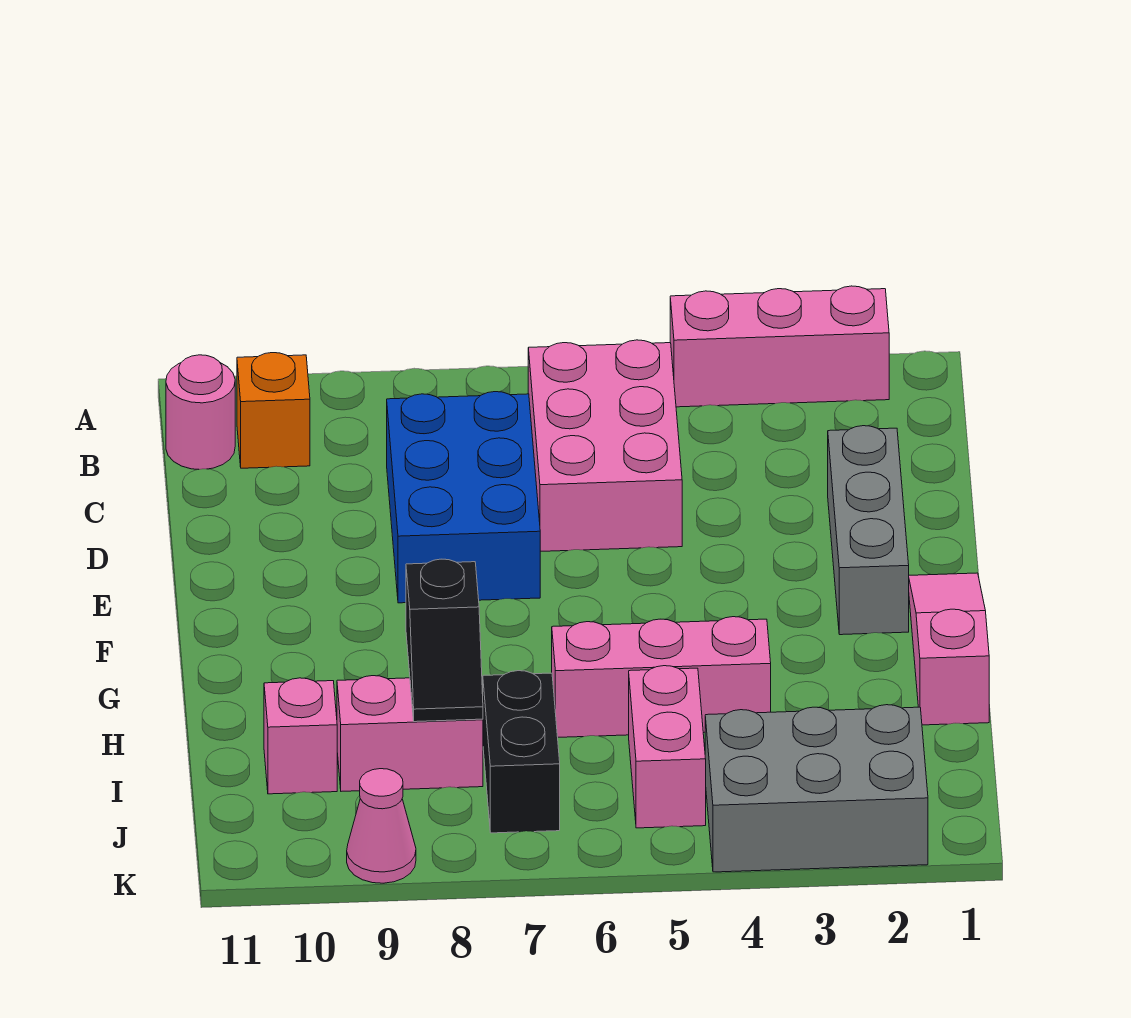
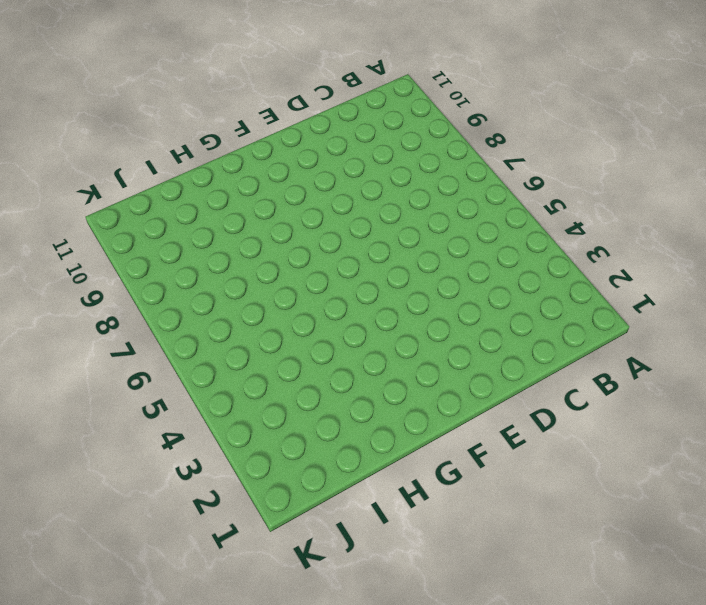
none -> pink 1x3 brick [670,286,889,407]
none -> pink 2x3 brick [528,340,682,552]
none -> orange 1x1 brick [237,353,310,468]

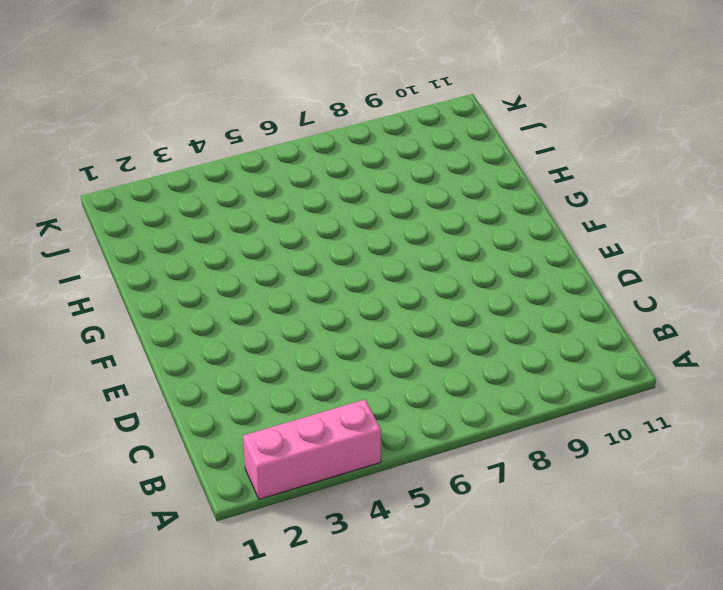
none -> pink 2x3 brick [528,340,682,552]
none -> orange 1x1 brick [237,353,310,468]
none -> pink 1x1 round brick [166,355,235,469]

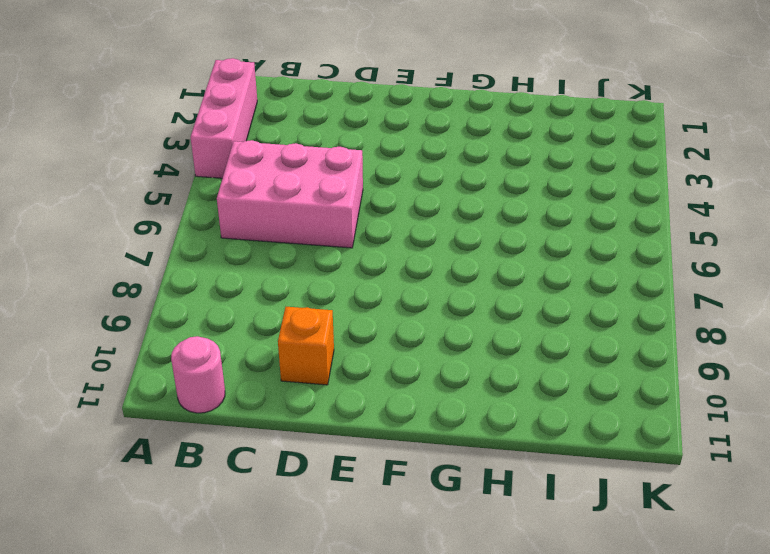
orange 1x1 brick [278,307,334,385] -> orange 1x1 brick moved to [237,353,310,468]
none -> blue 2x3 brick [387,392,540,603]
none -> grey 1x3 brick [828,426,909,635]
none -> pink 1x3 slope [909,573,989,725]

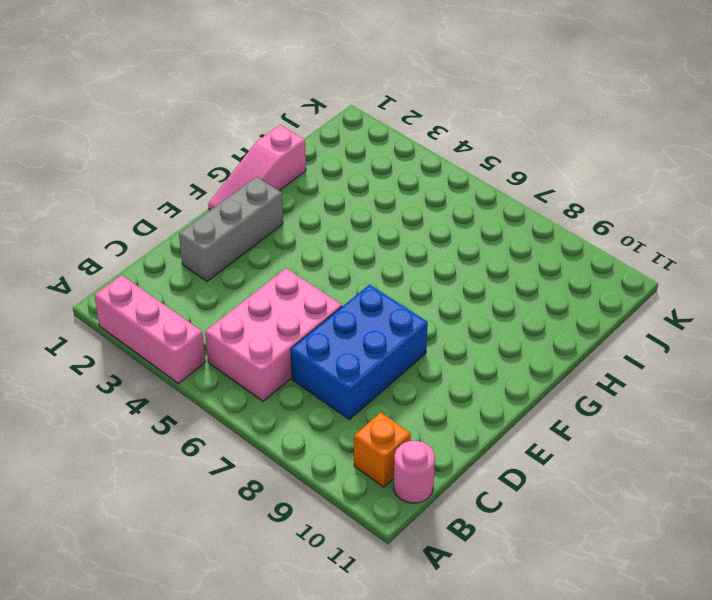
none -> pink 1x3 brick [552,617,771,737]
none -> pink 1x2 brick [629,666,706,828]
none -> black 1x2 brick [483,671,560,833]

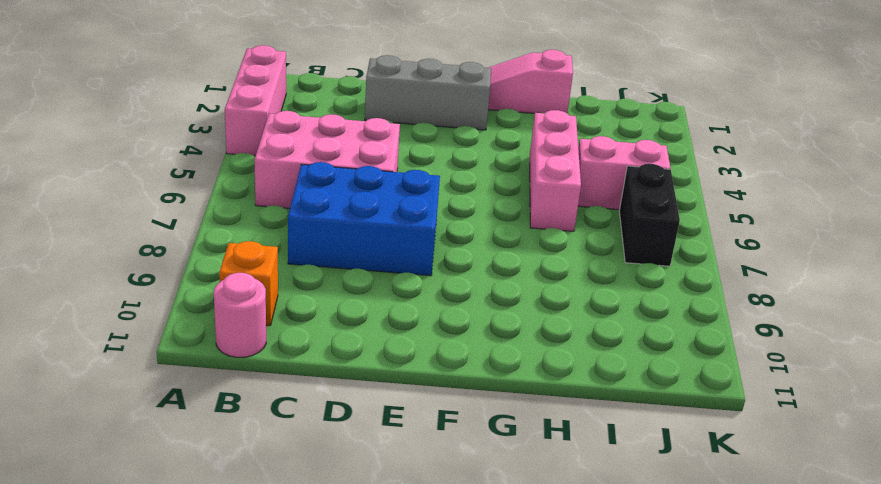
black 1x2 brick [619,164,680,266] -> black 1x2 brick turned to [483,671,560,833]
none -> pink 1x2 brick [337,676,483,791]
none -> pink 1x1 brick [264,678,337,794]
none -> grey 2x3 brick [705,705,928,872]

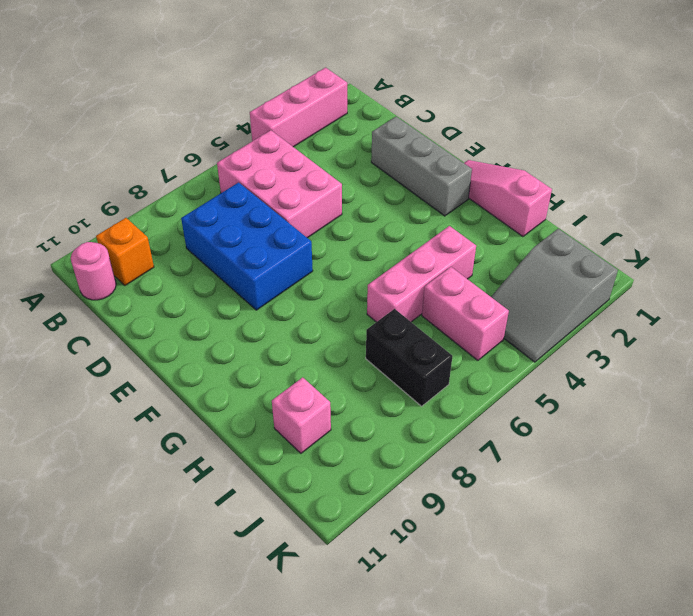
grey 2x3 slope [491,229,618,362] -> grey 2x3 brick [705,705,928,872]
none -> pink 1x2 brick [337,676,483,791]
none -> pink 1x1 cone [347,769,416,883]
none -> black 1x2 slope [406,559,483,722]

